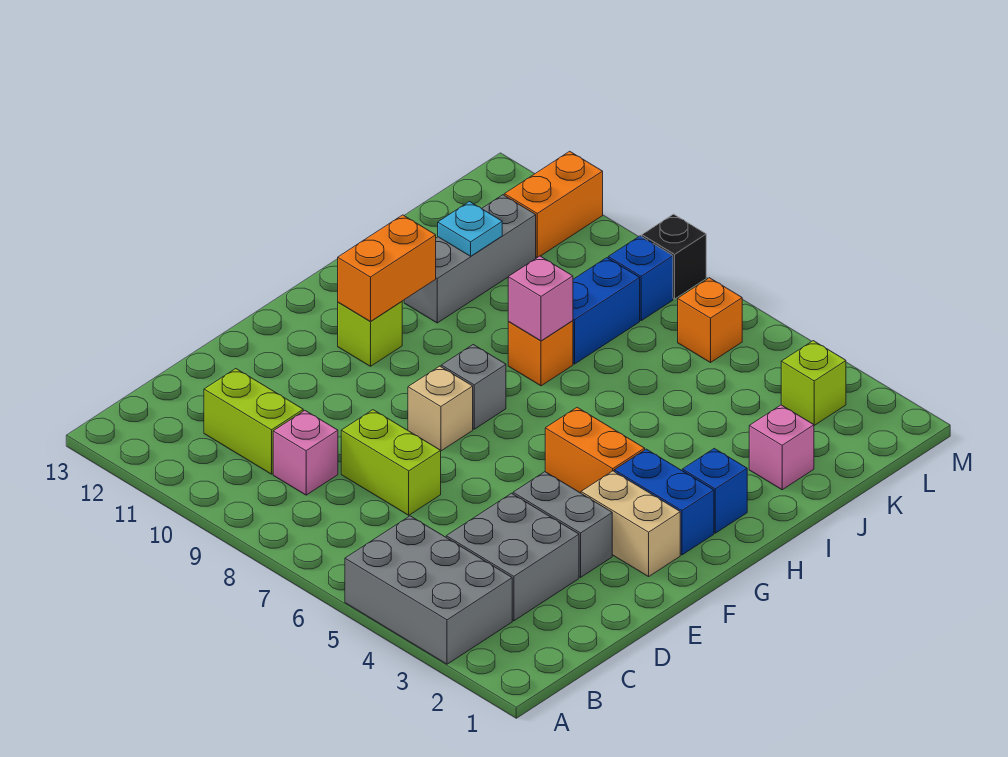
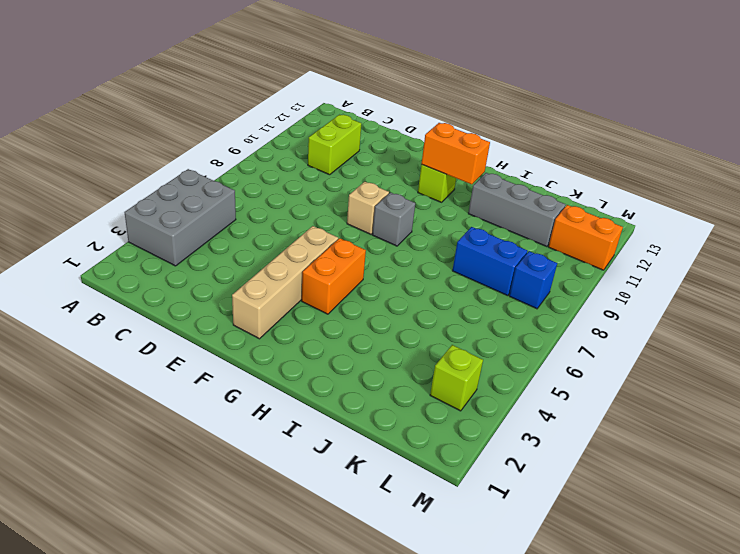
tan 1x4 brick [232,226,338,339] -> tan 1x2 brick [581,471,680,577]
none -> grey 2x2 brick [446,493,579,621]
none -> pink 1x1 brick [273,411,338,495]
none -> lime 1x2 brick [341,410,441,515]

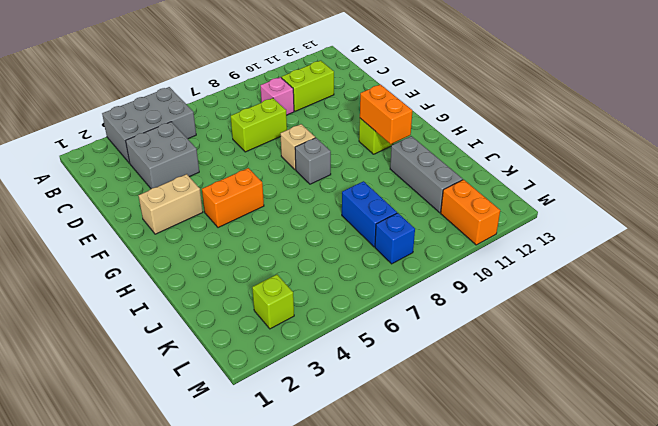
none -> grey 1x2 brick [513,472,612,577]
none -> blue 1x2 brick [614,449,714,555]
none -> blue 1x1 brick [682,448,747,533]

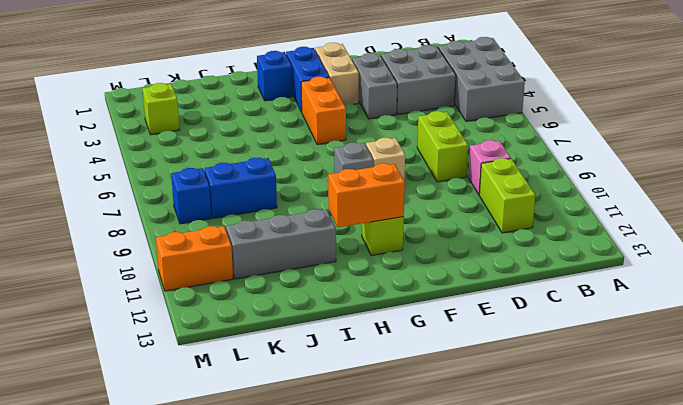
none -> orange 1x1 brick [508,321,573,386]
none -> pink 1x1 brick [749,405,814,490]
none -> orange 1x1 brick [678,278,742,363]

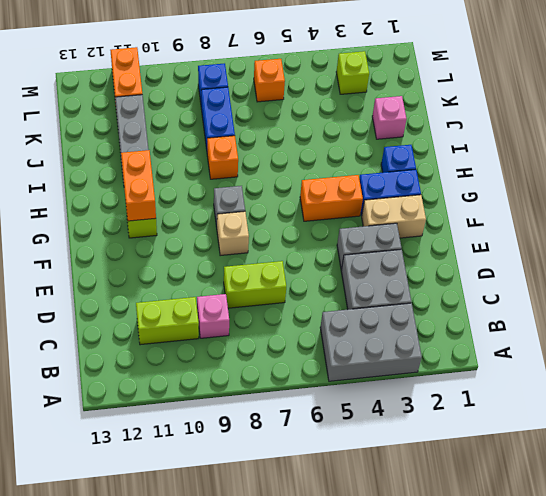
none -> black 1x1 brick [642,214,706,299]
none -> pink 1x1 brick [508,256,573,341]
none -> cyan 1x1 plate [438,202,502,256]

